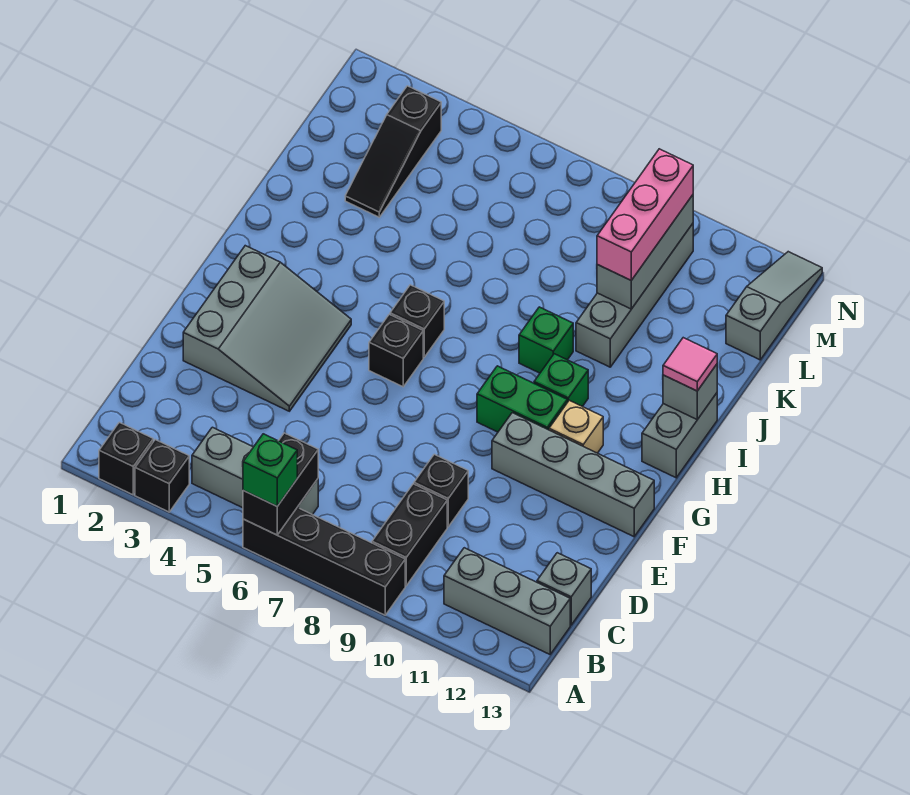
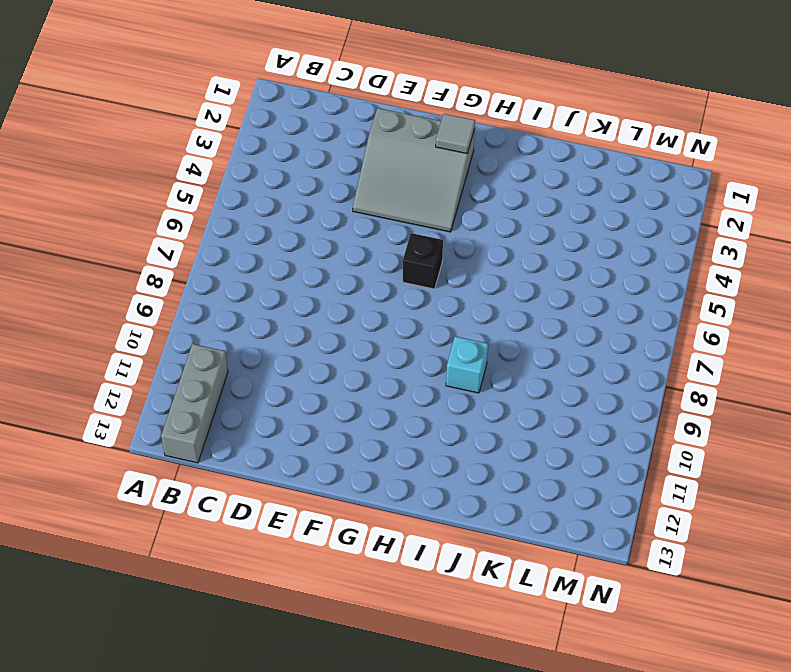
grey 1x1 tile [436,114,475,154] -> none
cyan 1x1 brick [446,336,488,393] -> green 1x1 brick [519,307,573,373]
none -> black 1x1 brick [99,422,153,495]
none -> black 1x1 brick [135,440,189,512]
none -> black 1x4 brick [243,507,405,615]

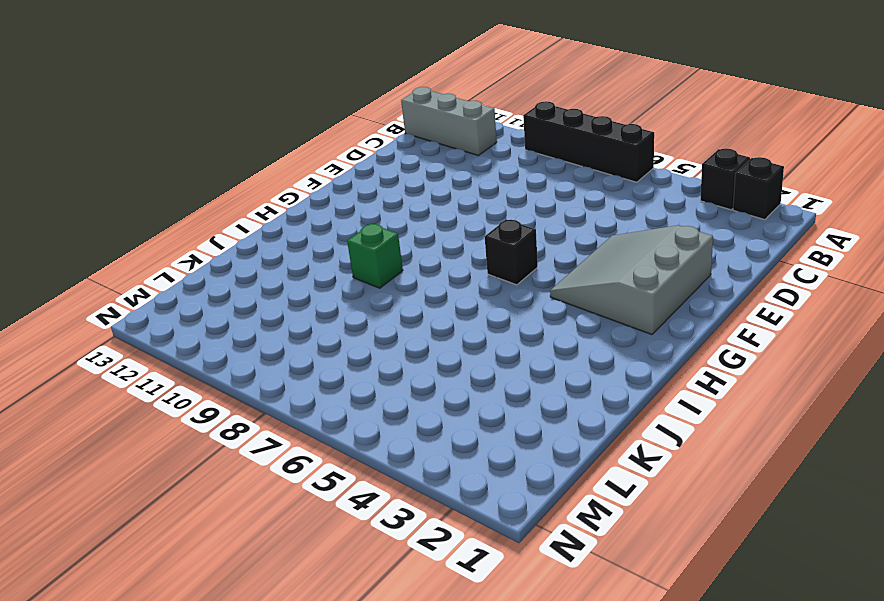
none -> grey 1x3 brick [192,427,318,515]
none -> black 1x2 brick [372,484,447,586]
none -> grey 1x1 brick [537,553,591,625]

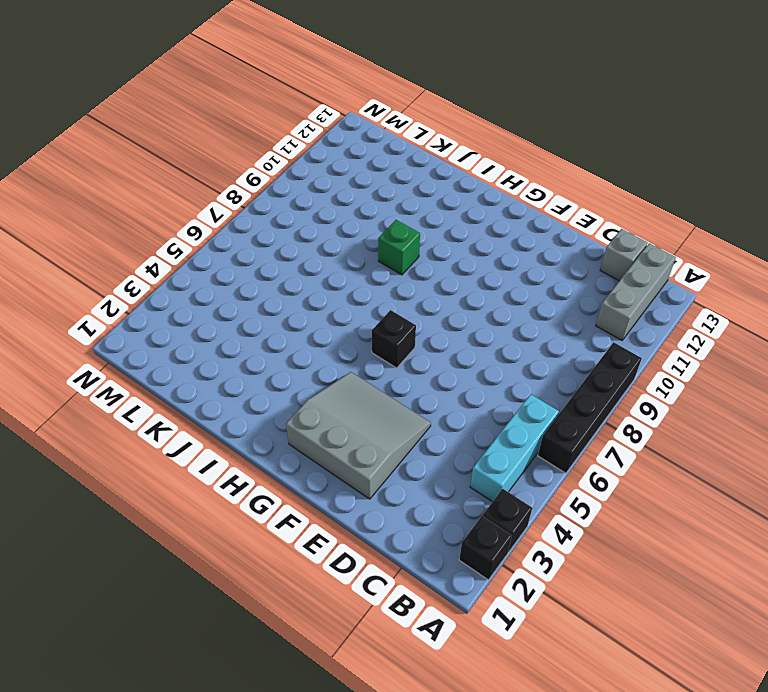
cyan 1x3 brick [470,394,559,502] -> grey 1x3 brick [192,427,318,515]
none -> black 1x2 brick [372,484,447,586]
none -> black 1x1 brick [414,454,468,527]
none -> grey 1x4 brick [492,413,654,537]

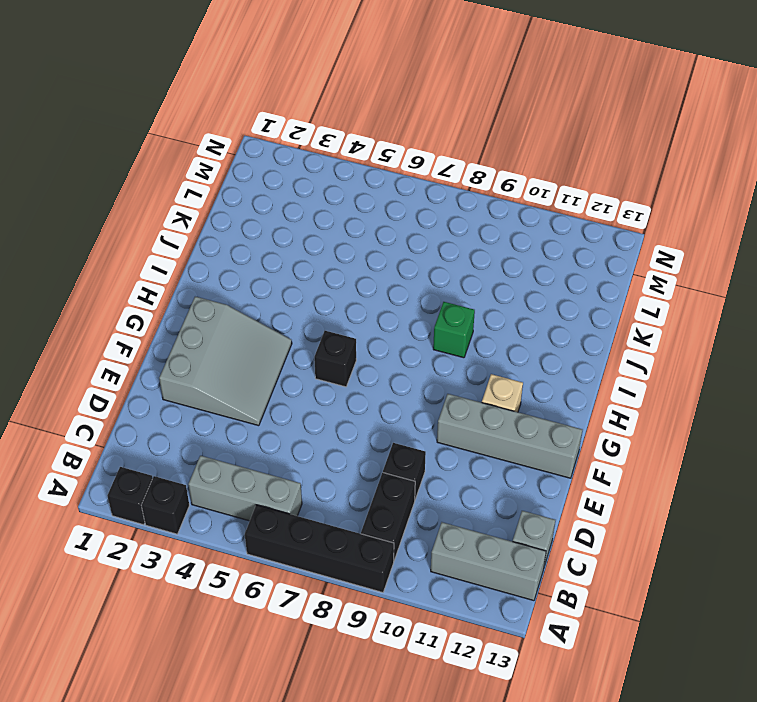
none -> green 1x2 brick [477,366,567,432]
none -> black 1x1 brick [390,285,444,357]
none -> green 1x1 brick [534,354,588,406]

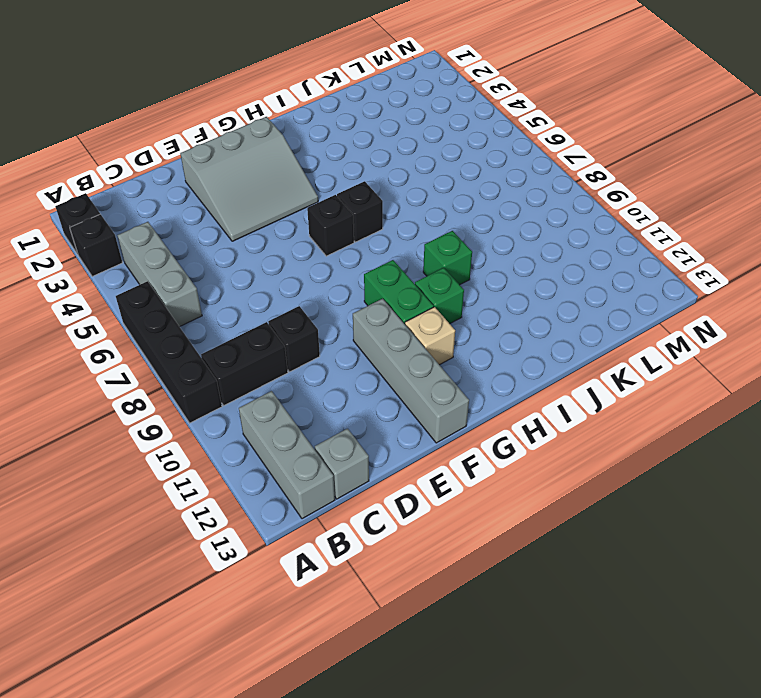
none -> grey 1x2 brick [642,393,717,478]
none -> grey 1x4 brick [576,224,693,367]
none -> black 1x3 slope [345,86,441,217]

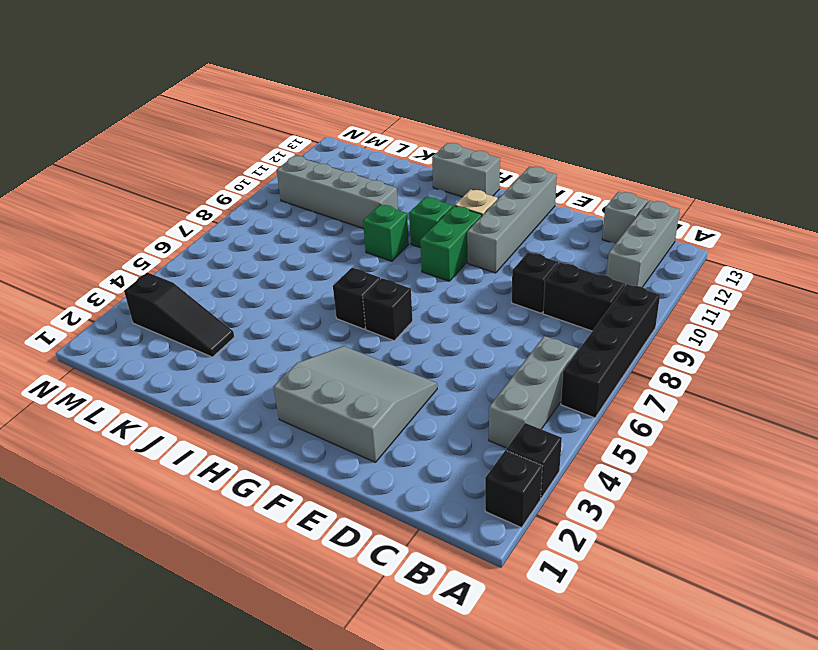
none -> grey 1x3 slope [726,252,822,360]
none -> black 1x2 brick [243,433,318,535]
none -> grey 1x1 brick [663,364,717,420]

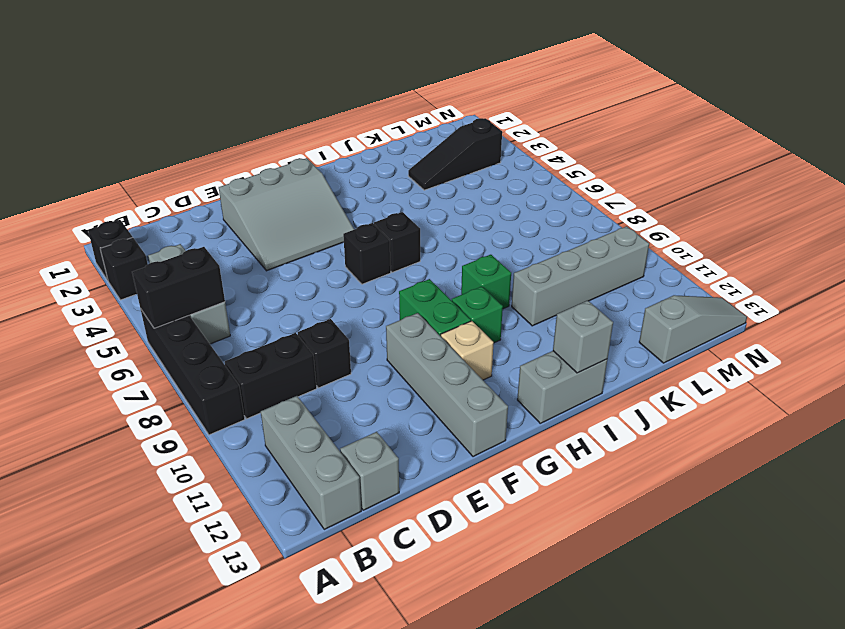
none -> grey 1x3 brick [597,195,693,309]
none -> green 1x1 brick [243,434,297,506]
none -> pink 1x1 tile [663,338,717,391]

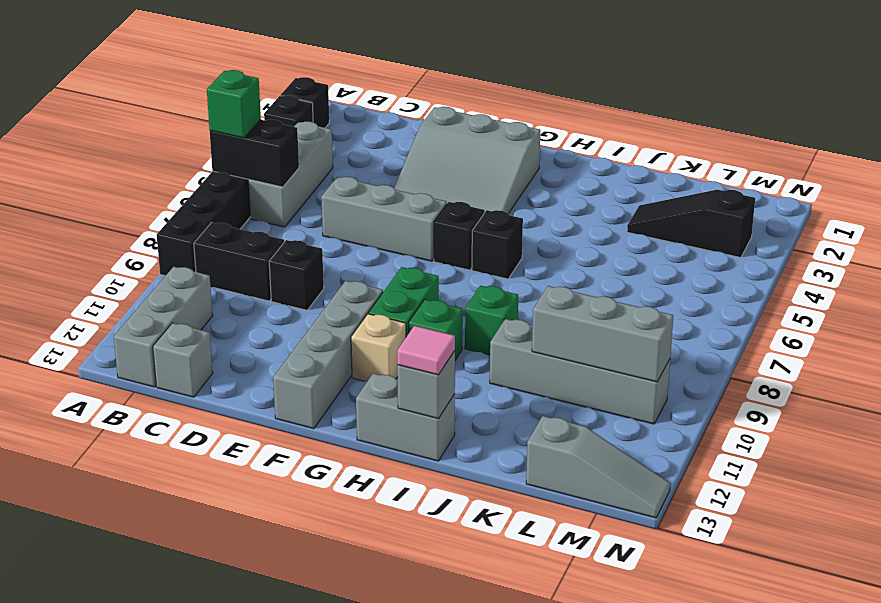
grey 1x3 brick [321,177,447,261] -> none
none -> pink 1x3 brick [597,149,693,280]

